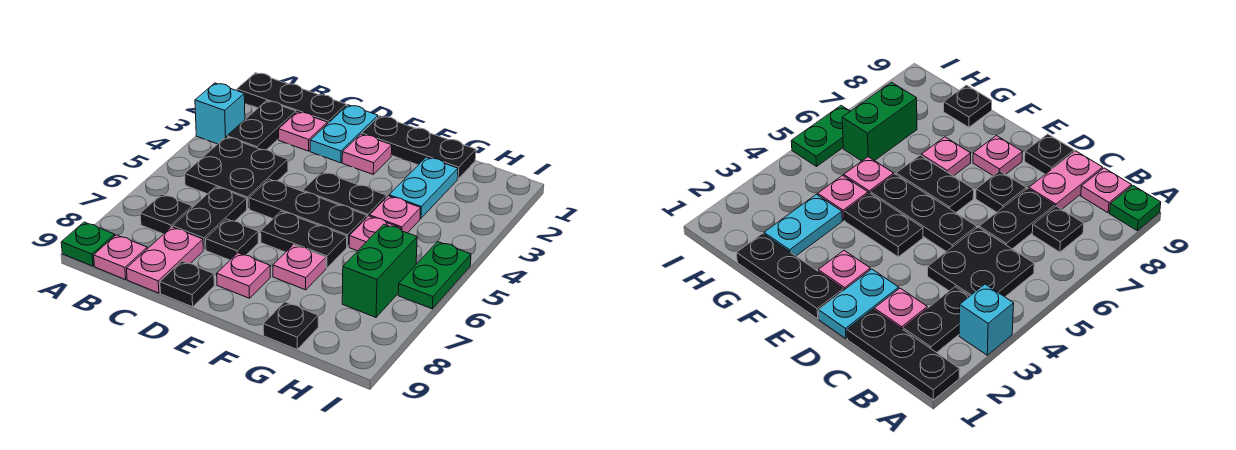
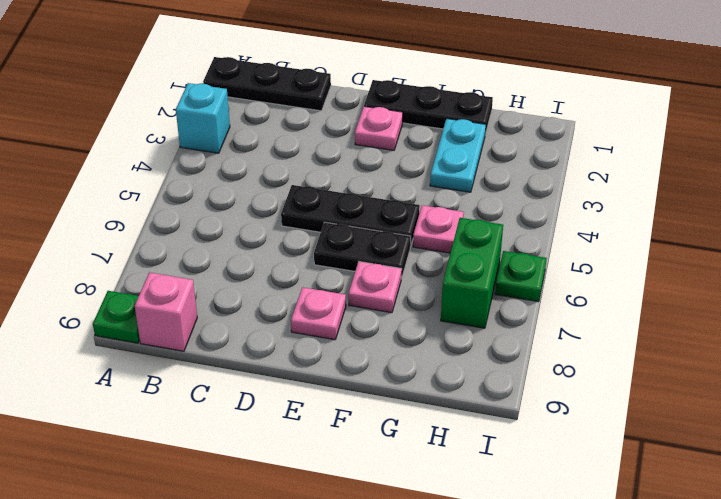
pink 1x1 brick [135,272,197,351] -> pink 1x1 plate [94,235,147,280]
green 1x1 plate [495,251,547,302] -> green 1x2 plate [398,242,471,309]
none -> black 1x2 plate [227,101,296,150]
none -> black 2x2 plate [185,137,288,209]
none -> black 1x1 plate [140,194,192,234]

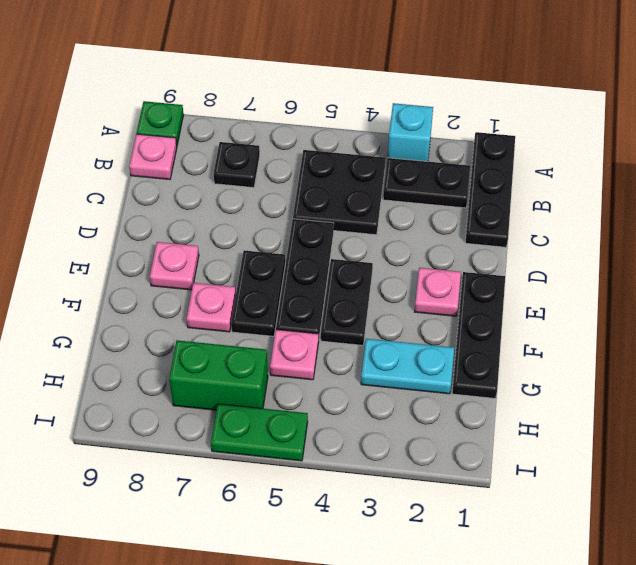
none -> pink 1x1 plate [279,112,327,151]
none -> black 1x2 plate [173,187,247,250]
none -> pink 1x2 plate [127,227,203,293]

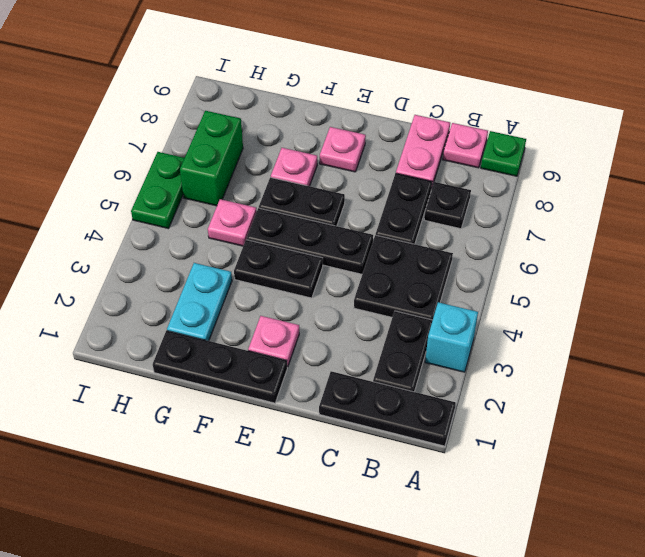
none -> pink 1x1 plate [279,112,327,151]
none -> cyan 1x2 plate [310,105,378,163]
none -> black 1x1 plate [206,219,258,260]

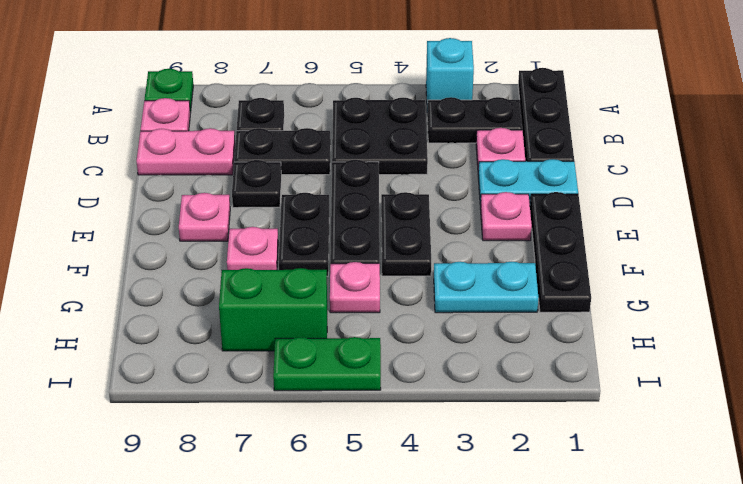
none -> black 1x1 plate [160,261,214,307]
none -> pink 1x1 plate [370,196,421,233]
none -> black 1x1 plate [263,302,318,349]

